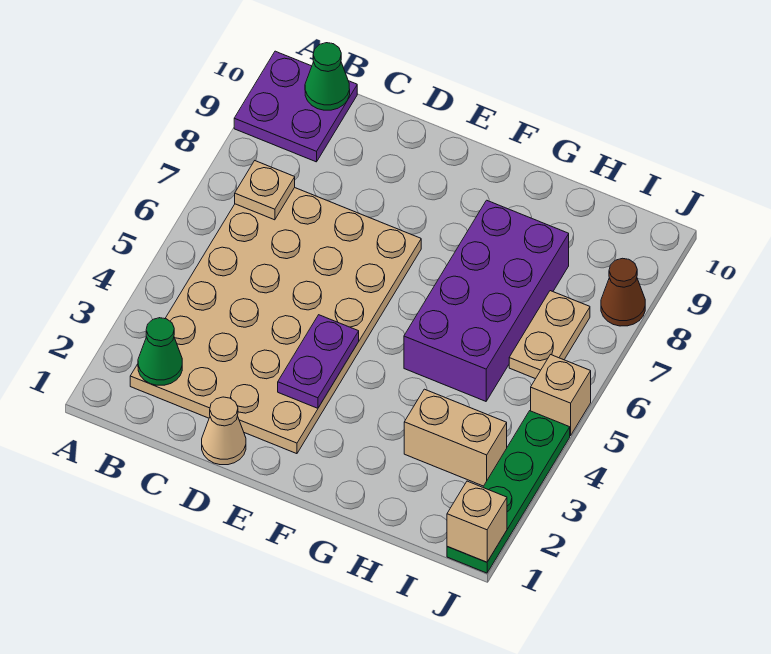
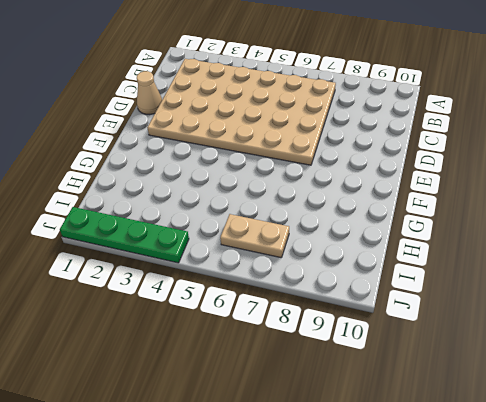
none -> purple 2x2 plate [234,51,357,162]
none -> purple 2x4 brick [404,200,569,401]
none -> tan 1x2 brick [404,389,507,486]

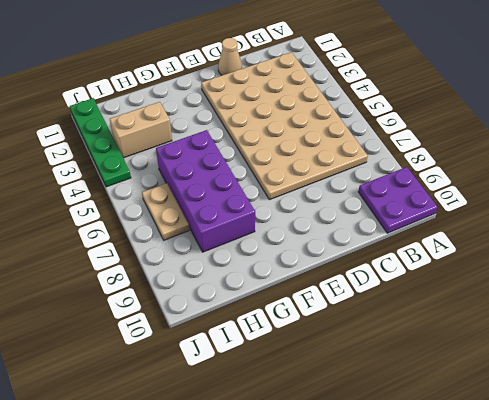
none -> tan 1x1 brick [531,355,591,436]
none -> brown 1x1 cone [601,258,645,326]
none -> green 1x1 cone [138,318,182,385]

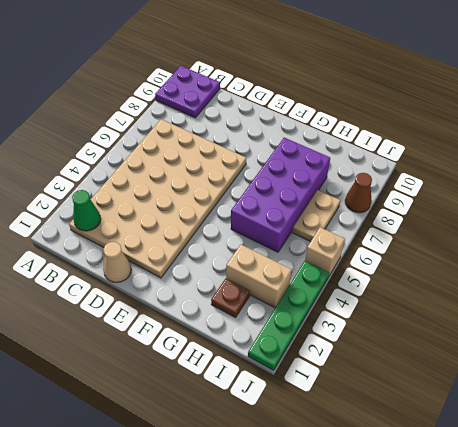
brown 1x1 plate [211,278,250,317] -> none
none -> tan 1x1 plate [235,161,295,220]
none -> green 1x1 cone [305,43,350,110]
none -> purple 1x2 plate [278,315,359,408]

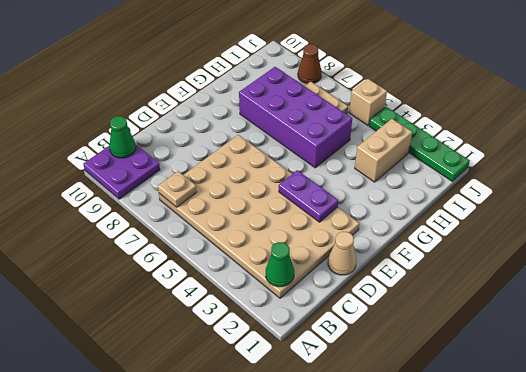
none -> tan 1x1 brick [447,481,507,562]

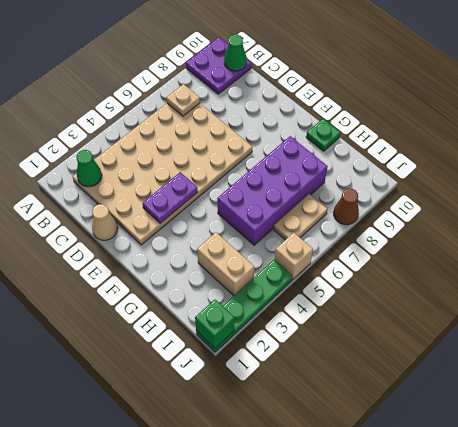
green 1x1 plate [306,119,340,151] -> none
green 1x1 brick [195,300,235,348] -> tan 1x1 brick [447,481,507,562]

